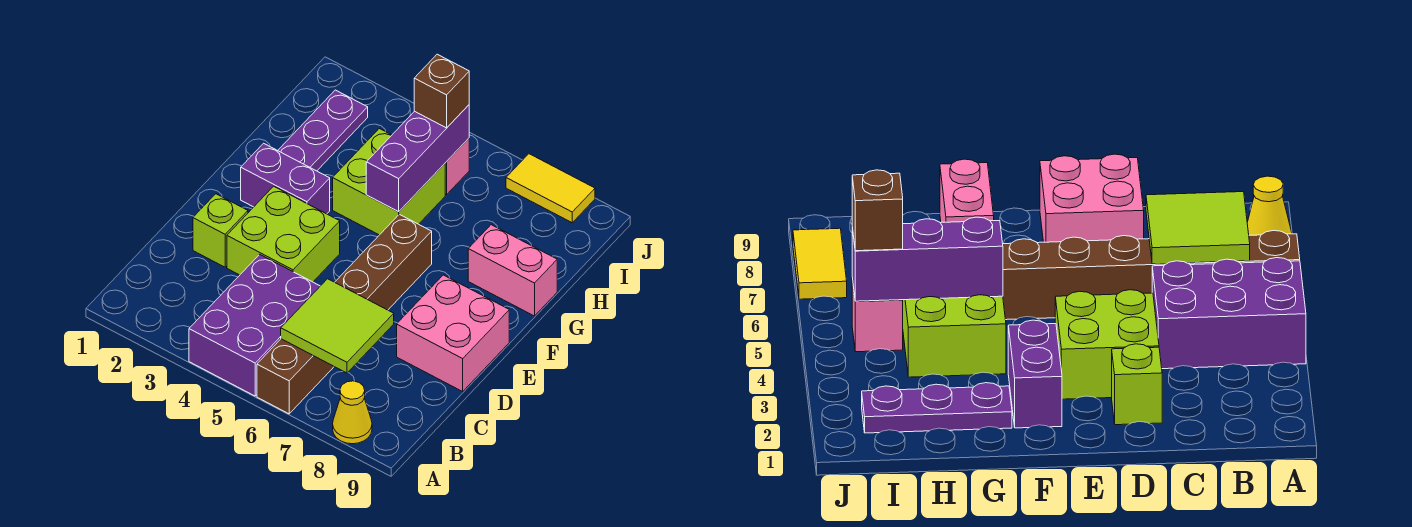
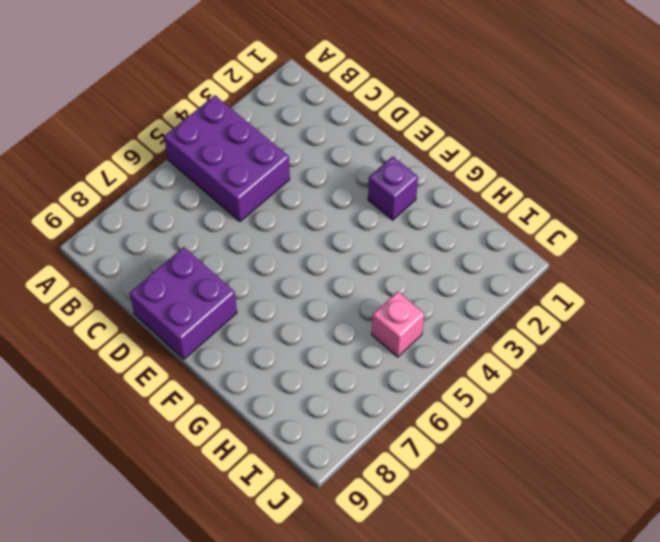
purple 2x2 brick [130,247,237,359] -> pink 2x2 brick [397,275,509,391]
purple 1x1 brick [368,156,418,220] -> purple 1x2 brick [241,143,330,214]
none -> brown 1x6 brick [257,214,432,414]
none -> yellow 1x1 cone [333,381,372,444]
none -> lime 1x1 brick [193,194,248,267]

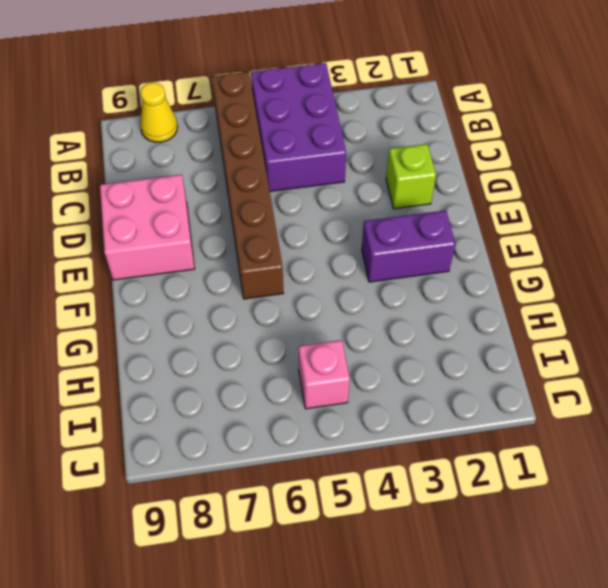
none -> lime 2x2 brick [227,186,340,282]
none -> purple 1x3 plate [278,90,368,171]
none -> lime 2x2 brick [333,129,445,235]

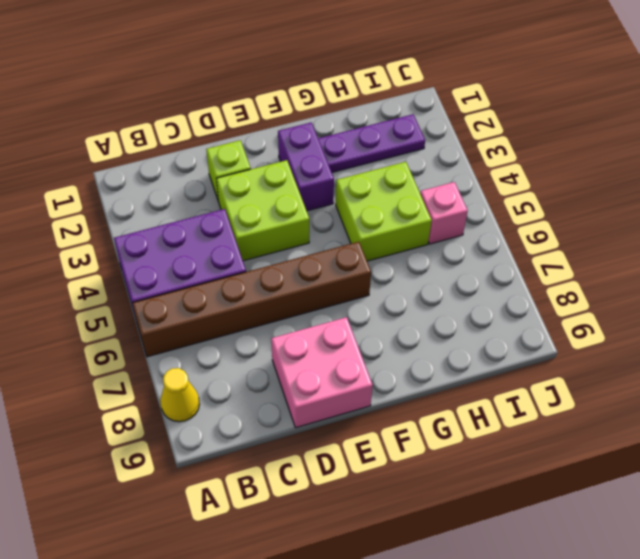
none -> pink 1x2 brick [468,225,557,316]
none -> yellow 1x2 tile [506,154,595,223]
none -> lime 2x2 tile [281,279,394,373]

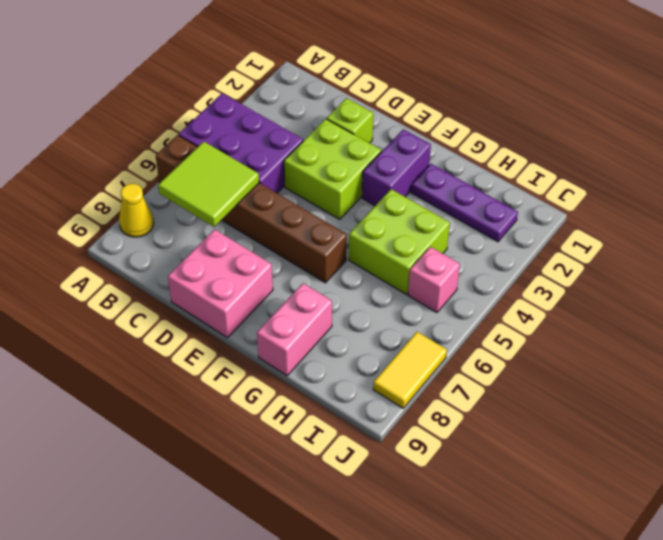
none -> purple 1x3 brick [366,105,469,212]
none -> brown 1x1 brick [414,54,469,128]

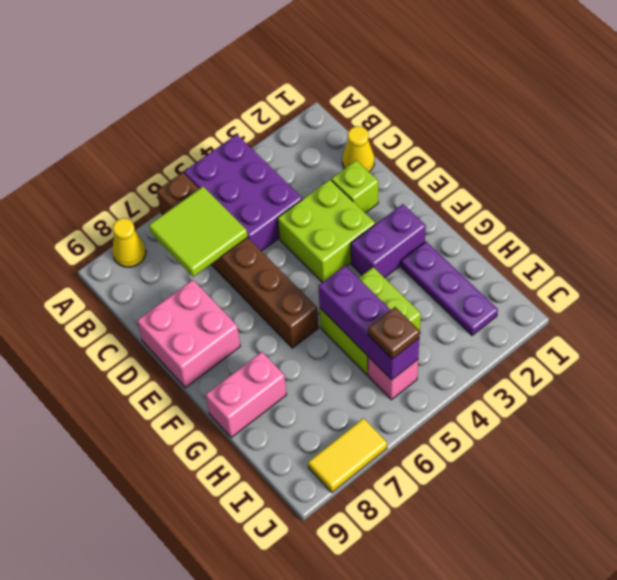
yellow 1x1 cone [342,126,374,172] -> none
brown 1x1 plate [368,307,420,359] -> brown 1x1 brick [414,54,469,128]

